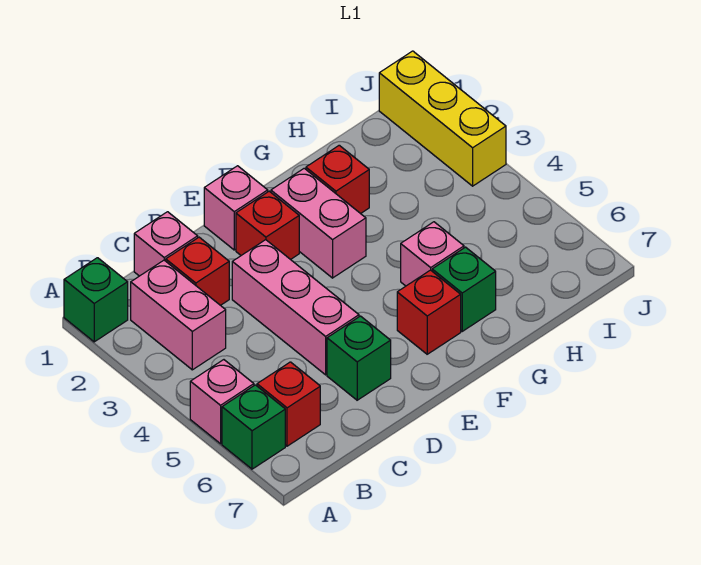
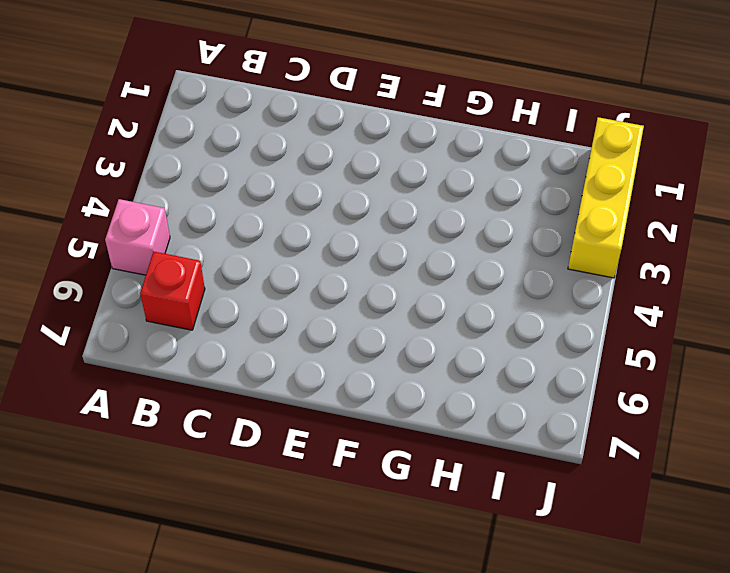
none -> green 1x1 brick [64,258,128,342]
none -> green 1x1 brick [222,385,285,469]
none -> pink 1x2 brick [131,260,226,370]

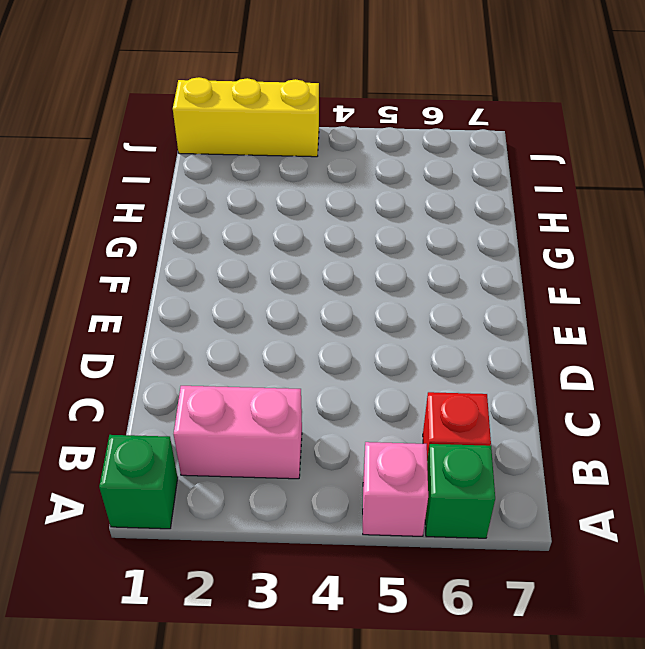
none -> pink 1x1 brick [134,212,198,276]
none -> red 1x1 brick [166,237,229,305]
none -> pink 1x3 brick [232,240,359,375]

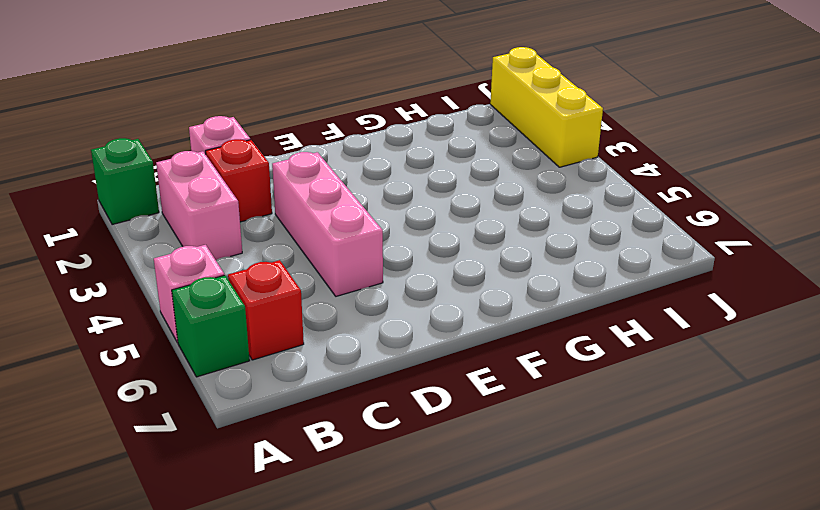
none -> green 1x1 brick [327,316,391,400]
none -> pink 1x1 brick [204,166,268,250]
none -> red 1x1 brick [236,191,299,260]

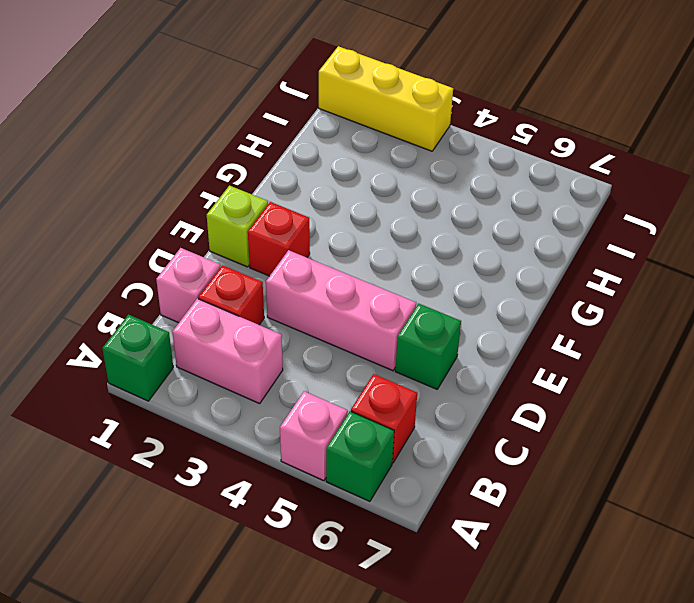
lime 1x1 brick [207,186,268,267] -> pink 1x1 brick [204,166,268,250]
none -> pink 1x2 brick [271,168,366,278]
none -> red 1x1 brick [397,270,461,354]
none -> red 1x1 brick [306,145,369,214]

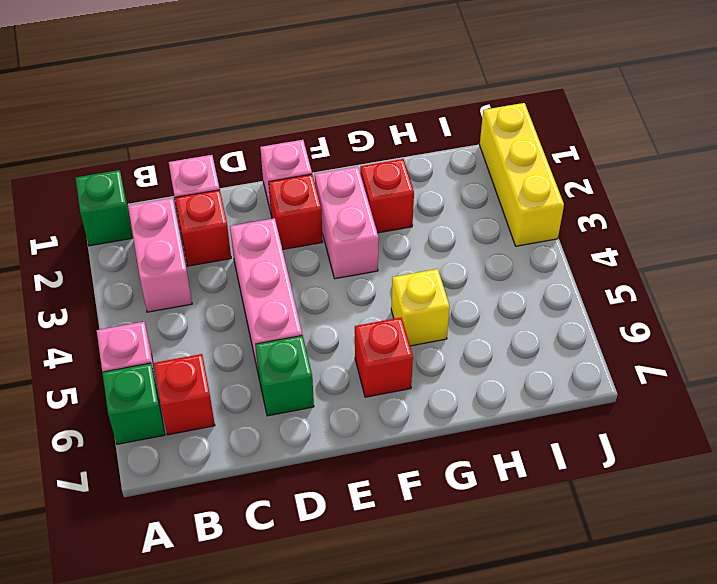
yellow 1x1 brick [391,269,450,346] -> pink 1x1 brick [401,222,464,286]
none -> green 1x1 brick [432,247,496,331]

